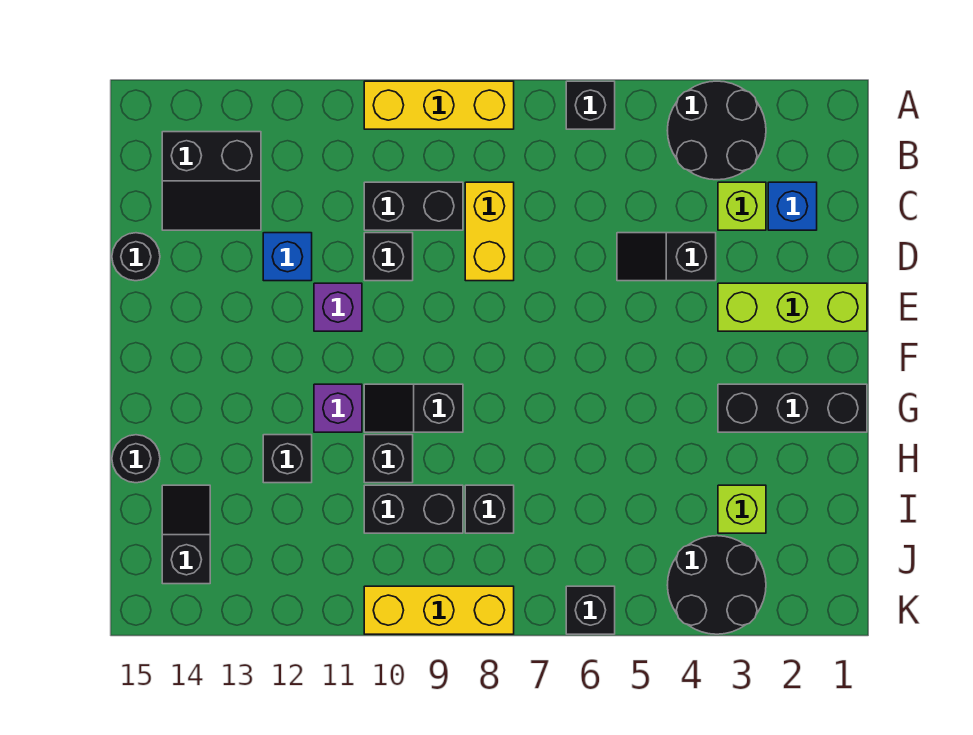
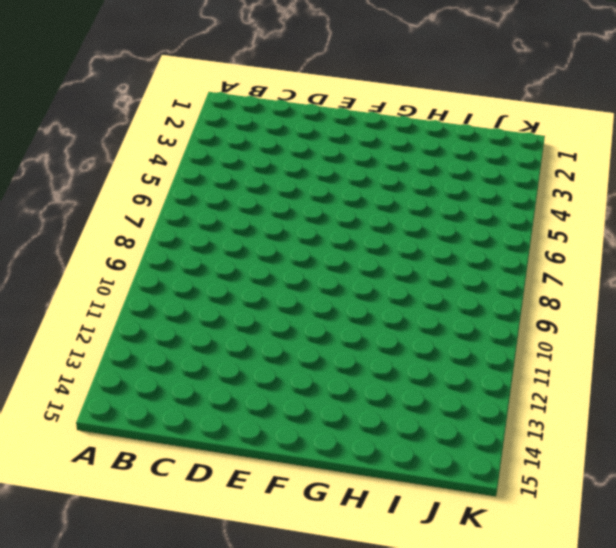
none -> black 2x2 round brick [667,81,766,180]
none -> black 1x1 brick [566,81,615,129]
none -> yellow 1x3 brick [364,81,514,129]

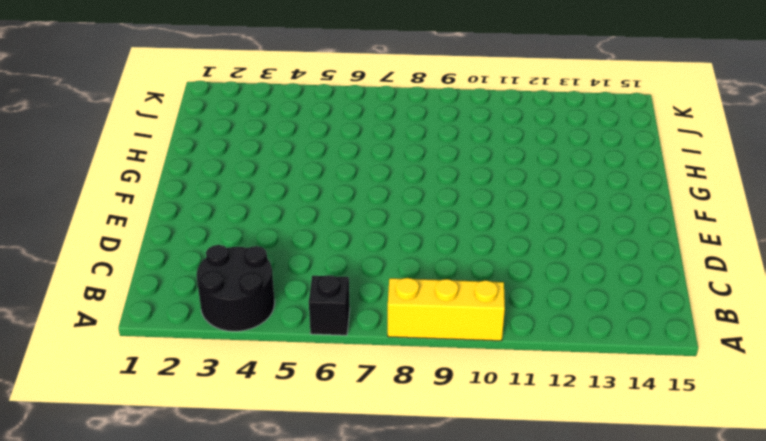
none -> black 2x2 slope [162,132,261,230]
none -> blue 1x1 brick [768,182,817,230]
none -> lime 1x1 brick [718,182,766,230]

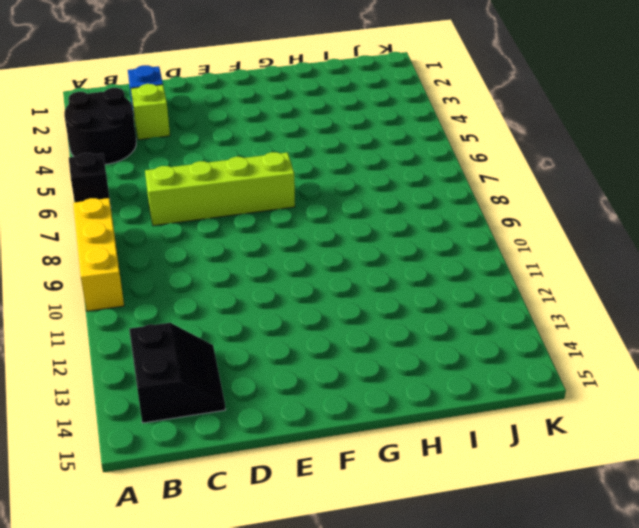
lime 1x4 brick [145,152,295,226] -> none
none -> yellow 1x2 brick [465,182,514,281]
none -> black 1x2 brick [364,182,463,230]
none -> black 1x2 slope [617,233,716,281]

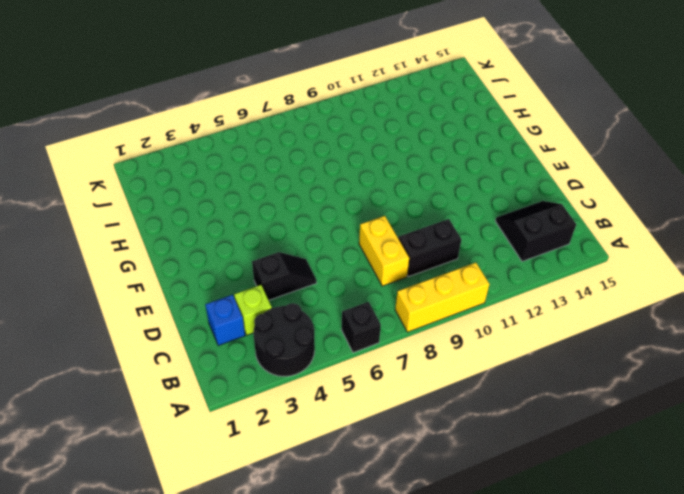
none -> black 1x1 brick [364,233,413,281]
none -> blue 1x1 brick [263,233,312,281]
none -> black 1x1 round brick [112,233,160,281]

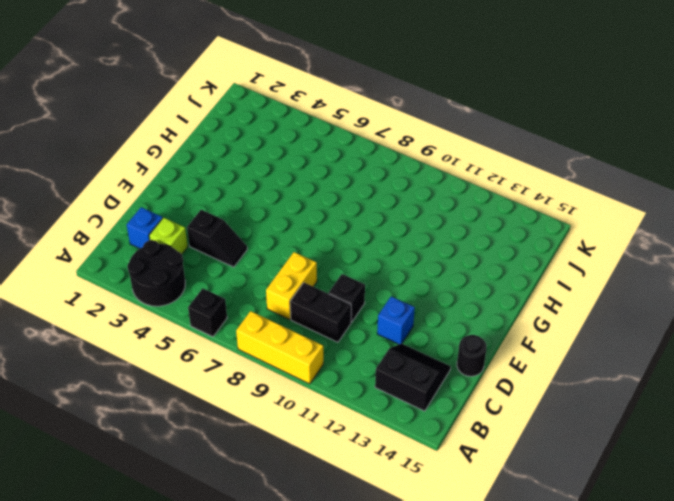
none -> lime 1x3 brick [718,283,867,331]
none -> purple 1x1 brick [314,283,362,331]
none -> black 1x3 brick [718,384,867,432]

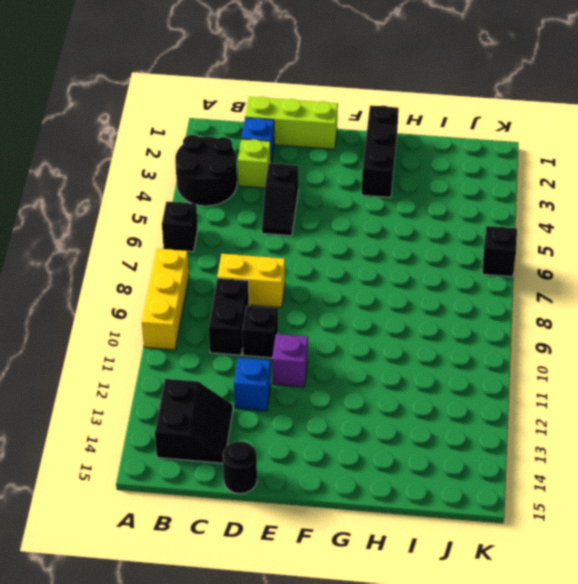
lime 1x3 brick [245,97,338,149] -> lime 1x3 brick turned to [718,283,867,331]
none -> black 1x2 slope [364,384,463,432]
none -> purple 1x1 brick [314,384,362,432]
none -> black 1x1 brick [364,435,413,483]

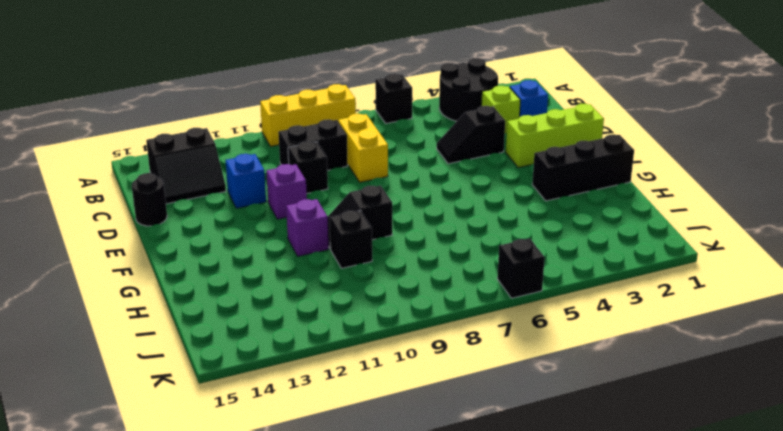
none -> black 1x1 brick [263,435,312,483]
none -> black 1x1 round brick [112,435,160,483]
none -> lime 1x1 brick [718,485,766,533]

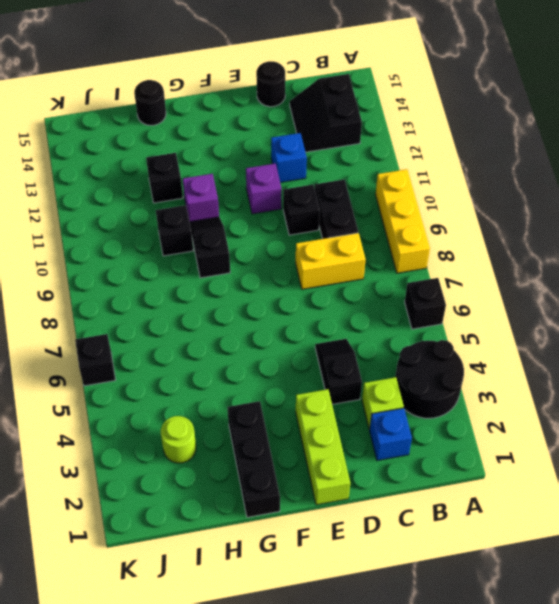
lime 1x1 round brick [161,416,196,463] -> lime 1x1 brick [718,485,766,533]
none -> black 1x1 brick [465,485,514,533]
none -> black 1x2 brick [364,485,463,533]
none -> black 1x2 slope [162,485,210,584]

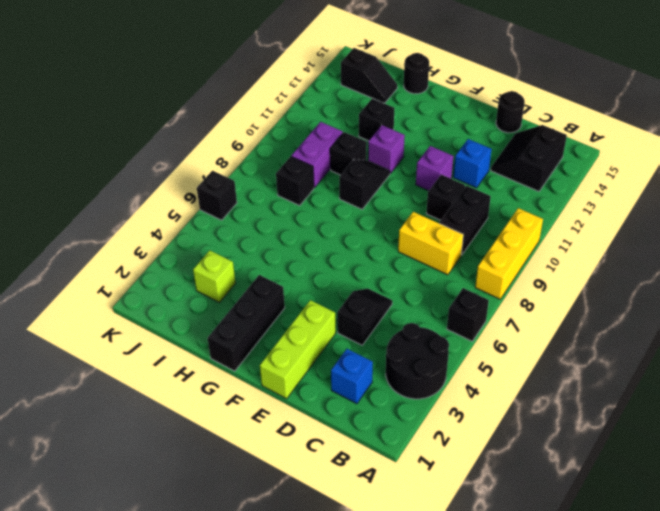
purple 1x2 brick [291,122,343,188] -> black 1x2 brick [364,485,463,533]
none -> lime 1x1 brick [718,182,766,230]
none -> black 2x2 round brick [667,536,766,634]
none -> yellow 1x3 brick [364,586,514,634]

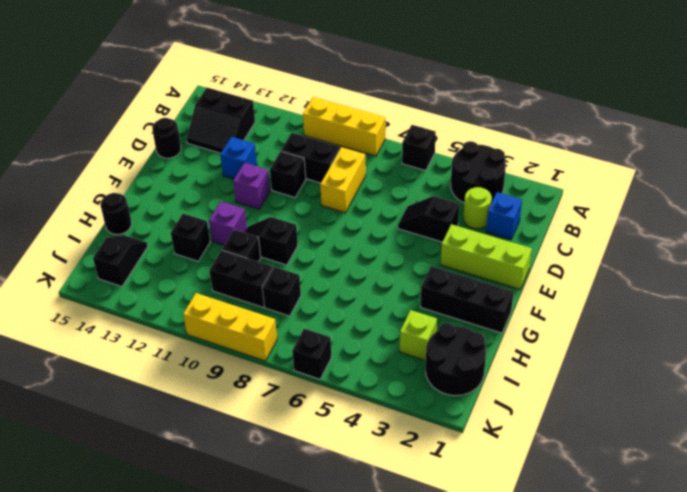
lime 1x1 round brick [463,187,492,229] -> lime 1x1 brick [718,182,766,230]
black 2x2 round brick [426,323,486,396] -> black 2x2 round brick moved to [667,536,766,634]

